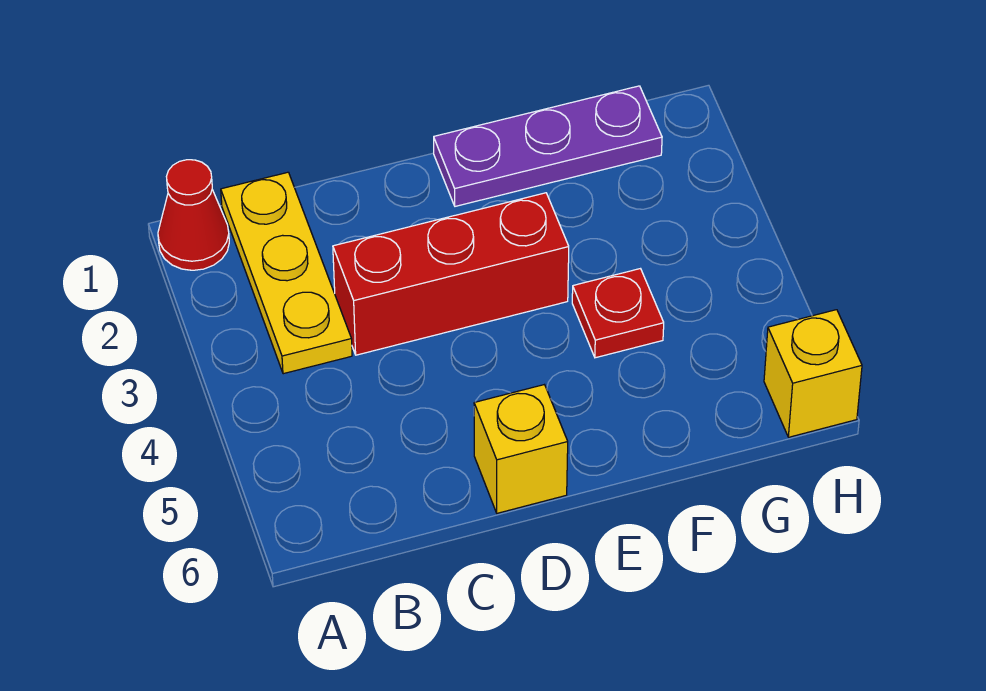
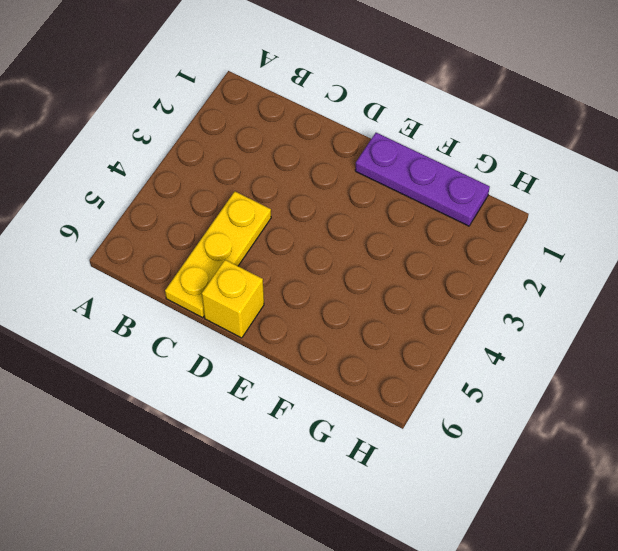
yellow 1x3 plate [165,192,271,318] -> yellow 1x3 plate moved to [221,172,352,374]
none -> red 1x1 cone [158,160,229,270]
none -> red 1x3 brick [333,193,569,355]

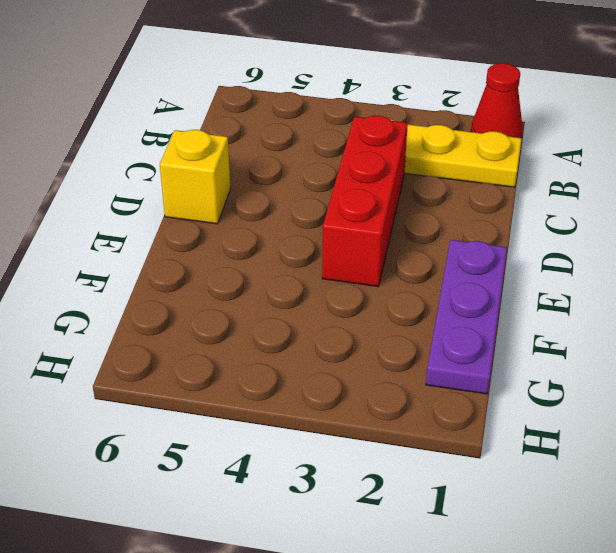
none -> red 1x1 plate [572,269,664,358]
none -> yellow 1x1 brick [764,310,862,437]

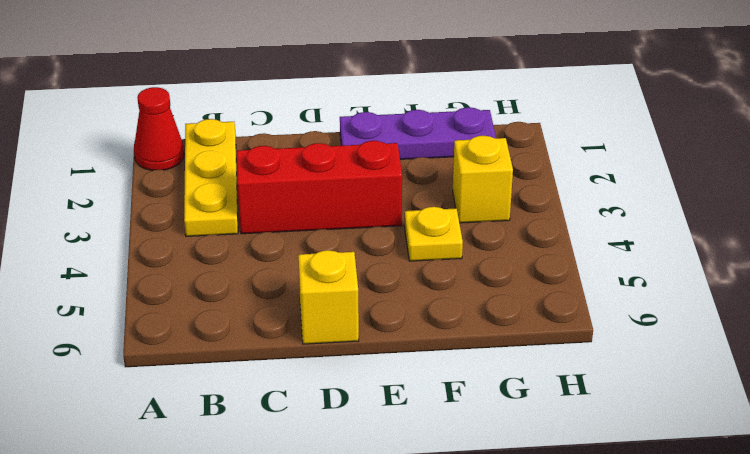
yellow 1x1 plate [404,207,463,261] -> red 1x1 plate [572,269,664,358]
yellow 1x1 brick [453,136,513,223] -> yellow 1x1 brick moved to [764,310,862,437]

